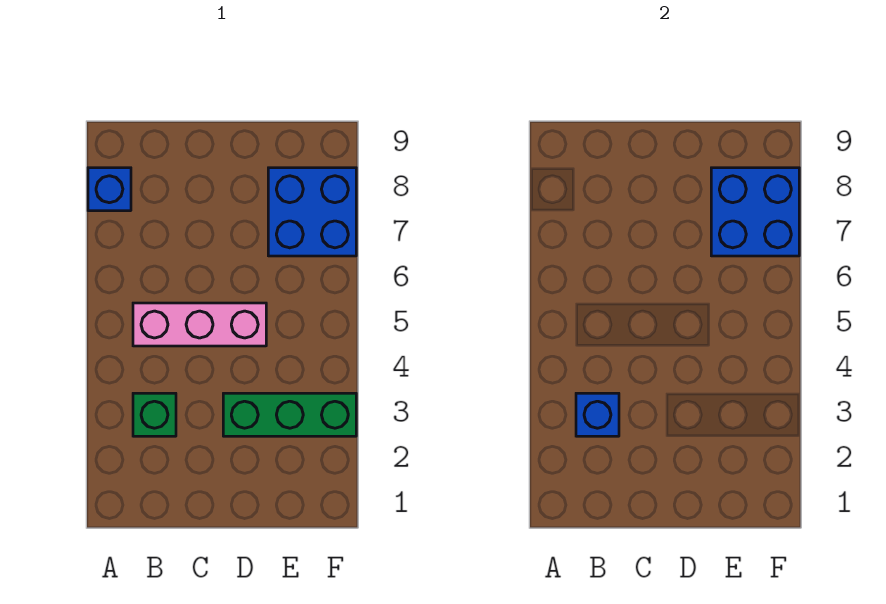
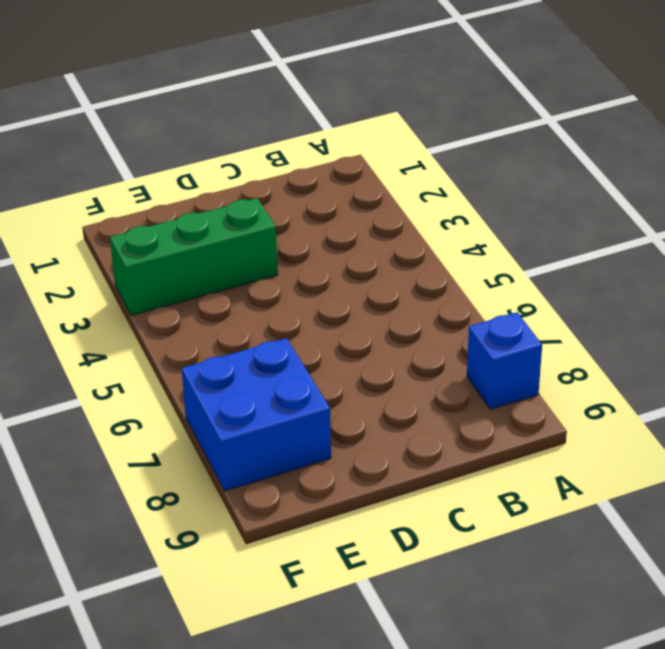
none -> green 1x1 brick [133,393,176,436]
none -> pink 1x3 brick [133,303,266,346]

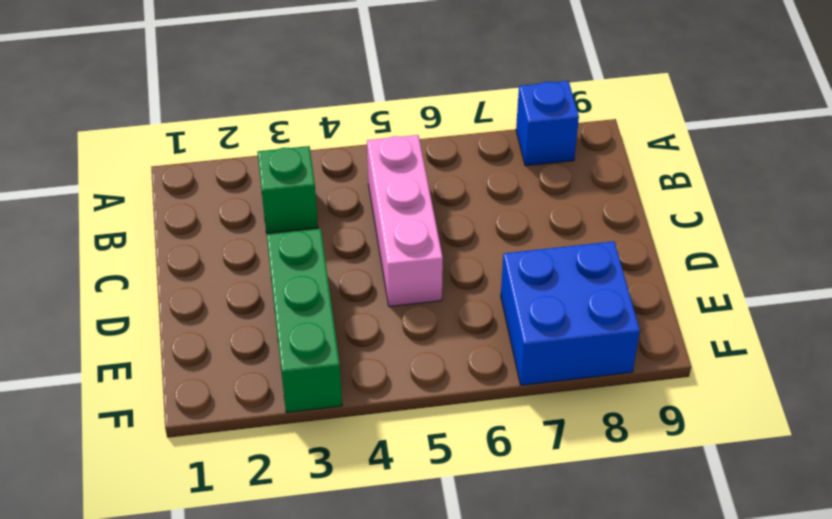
none -> blue 1x1 brick [576,393,619,436]
none -> blue 2x2 brick [711,168,799,256]

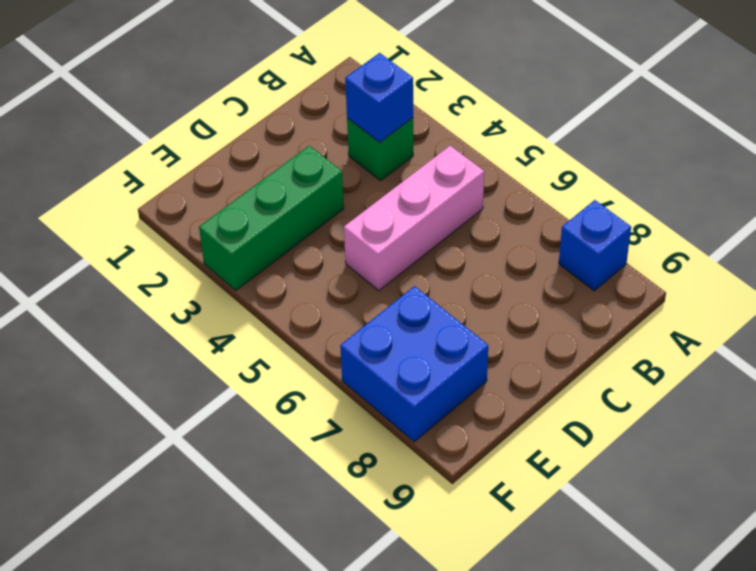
none -> blue 2x2 brick [711,168,799,256]

